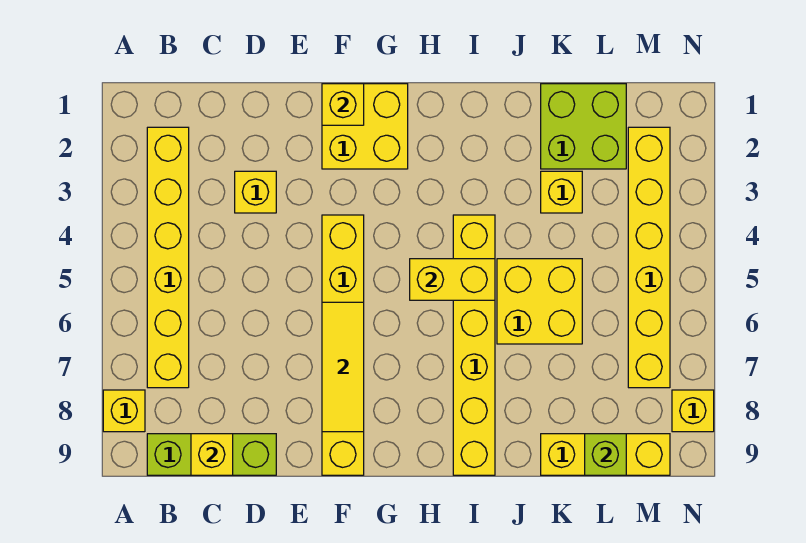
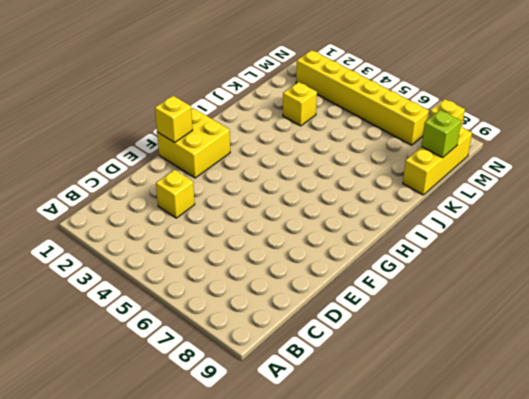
none -> yellow 1x1 brick [103,390,145,432]
none -> yellow 1x6 brick [147,127,189,388]
none -> lime 1x3 brick [147,434,276,475]

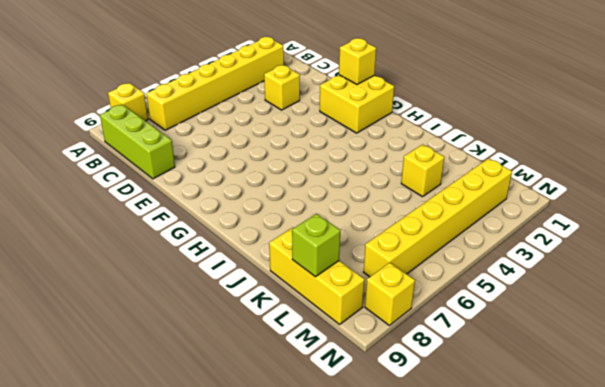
none -> yellow 1x6 brick [322,215,364,475]
none -> yellow 1x6 brick [453,215,495,475]
none -> yellow 2x2 brick [497,259,582,344]

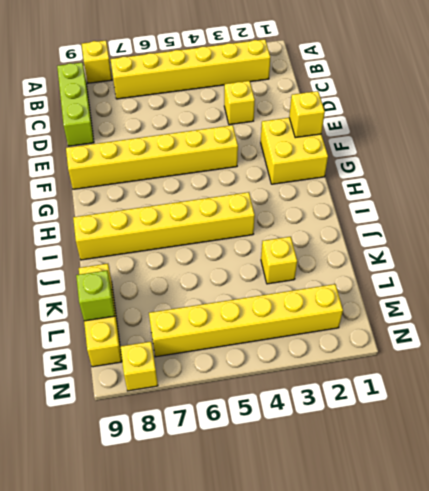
none -> yellow 2x2 brick [497,259,582,344]
none -> lime 2x2 brick [541,84,626,169]
none -> yellow 1x1 brick [191,434,233,475]

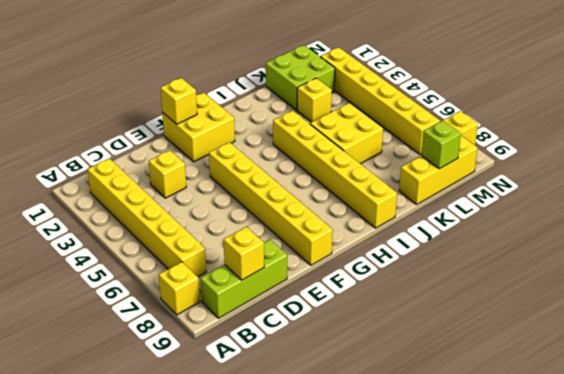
none -> yellow 1x3 tile [322,302,364,432]
none -> yellow 1x2 brick [410,259,495,300]

